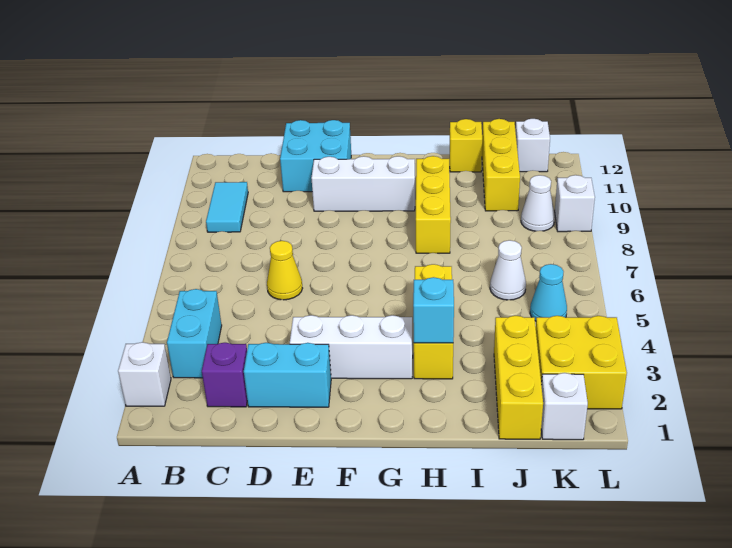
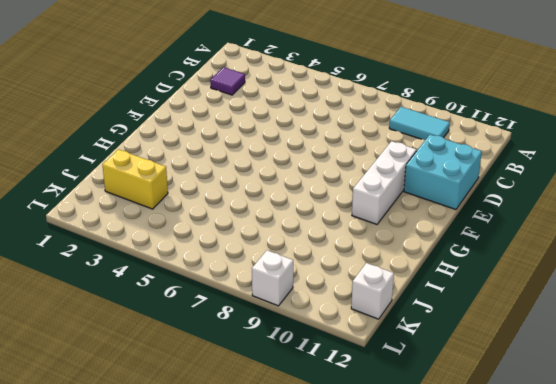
purple 1x1 tile [210,67,245,95] -> purple 1x1 brick [202,343,247,407]
yellow 1x2 brick [103,149,168,209] -> yellow 1x3 brick [494,316,543,439]
none -> white 1x1 brick [118,342,171,406]
none -> cyan 1x2 brick [167,289,222,378]
none -> cyan 1x2 brick [244,343,331,407]

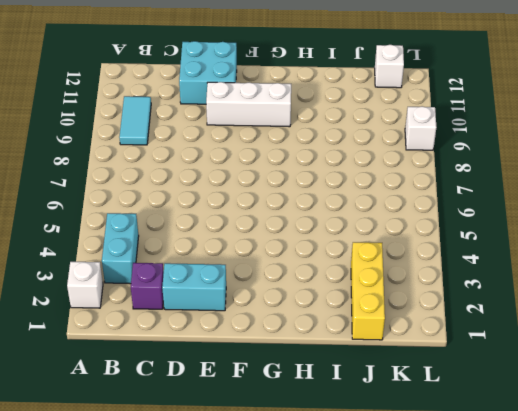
none -> yellow 1x1 cone [267,241,303,300]
none -> white 1x3 brick [290,315,413,379]
none -> yellow 1x3 brick [414,264,453,379]

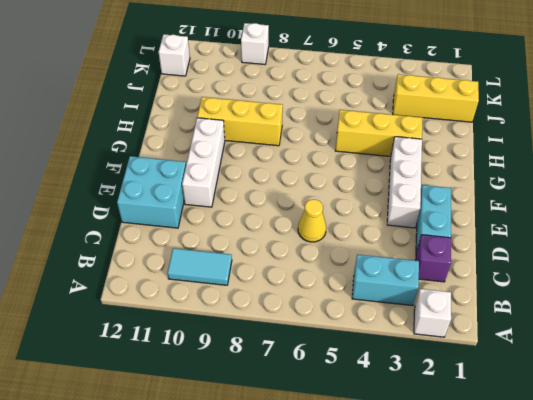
none -> yellow 1x1 brick [450,119,482,172]
none -> white 1x1 cone [490,240,526,300]
none -> yellow 1x3 brick [482,119,520,211]

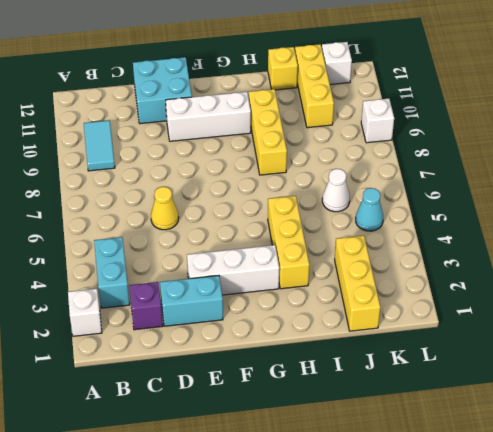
none -> white 1x1 brick [541,373,588,440]
none -> yellow 2x2 brick [536,316,627,409]
none -> white 1x1 cone [521,175,555,231]

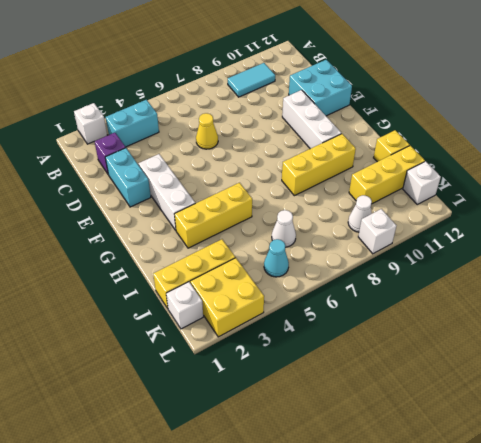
none -> cyan 1x1 brick [413,277,454,343]

